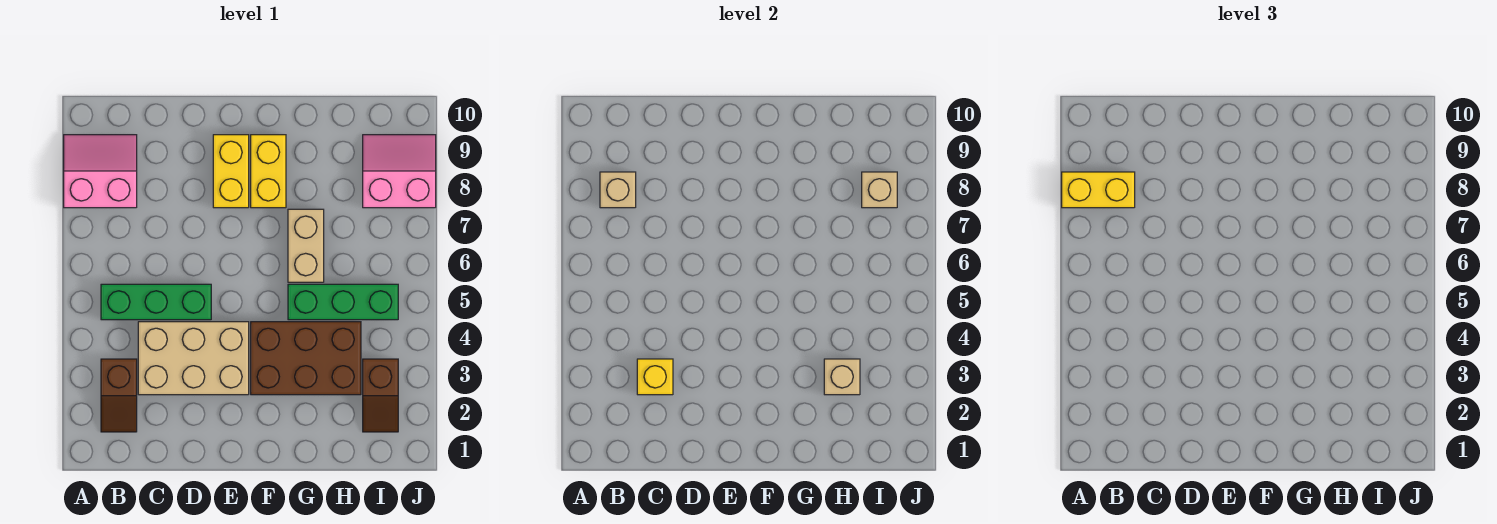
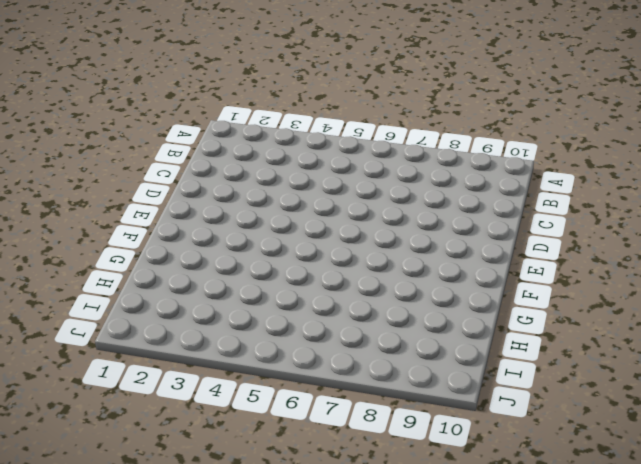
none -> pink 2x2 slope [64,135,137,208]
none -> brown 1x2 slope [101,359,137,432]
none -> green 1x3 brick [101,284,211,320]

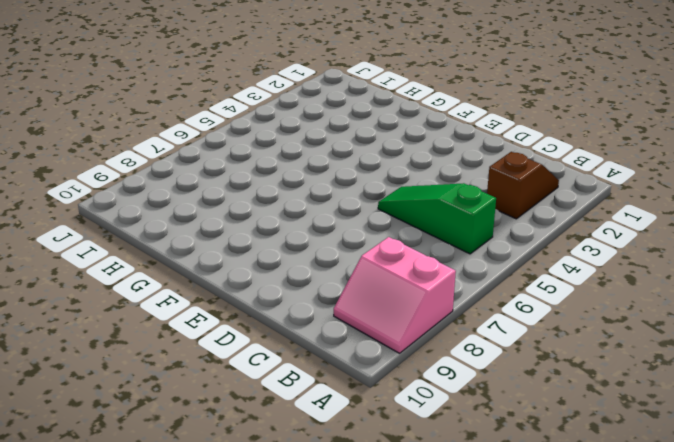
green 1x3 slope [378,183,496,254] -> green 1x3 brick [101,284,211,320]
none -> tan 2x3 brick [138,322,249,395]
none -> yellow 1x2 brick [213,135,249,208]
none -> brown 2x3 brick [251,322,361,395]

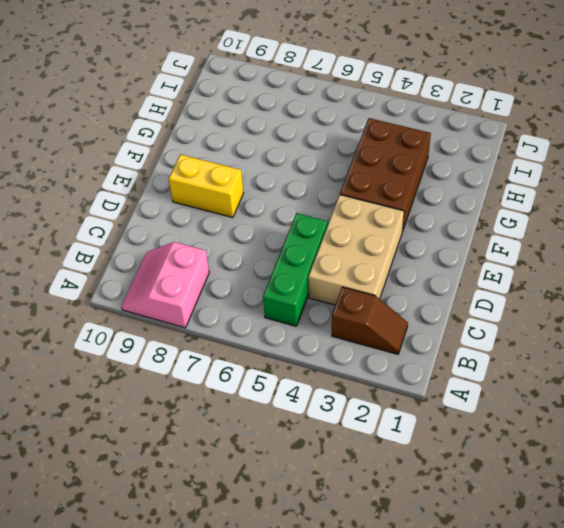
none -> yellow 1x2 brick [251,135,286,208]
none -> green 1x3 brick [288,284,398,320]
none -> tan 1x2 brick [288,209,324,282]

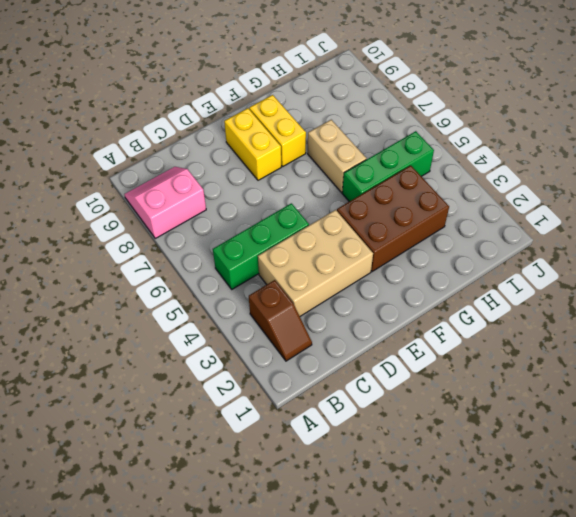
none -> brown 1x2 slope [363,359,398,432]
none -> pink 2x2 slope [363,135,436,208]
none -> tan 1x1 brick [600,172,636,208]

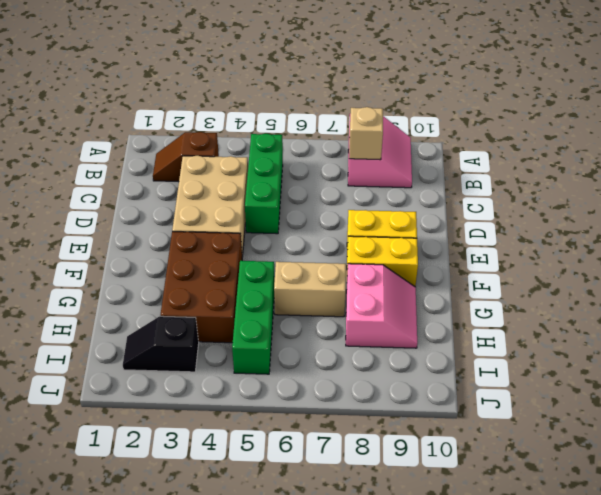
pink 2x2 slope [346,264,417,348] -> pink 2x2 slope moved to [363,135,436,208]
black 1x2 slope [123,316,199,372] -> brown 1x2 slope [363,359,398,432]
none -> yellow 1x1 brick [637,359,673,395]
none -> tan 1x1 brick [824,359,860,395]
none -> tan 1x1 brick [862,172,897,208]

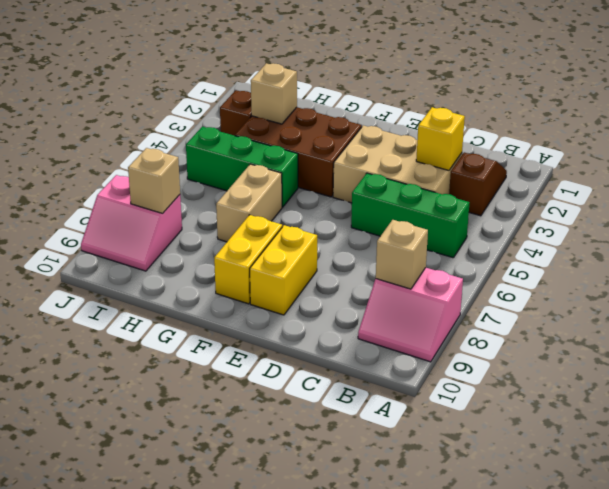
none -> yellow 1x2 brick [1062,172,1135,208]

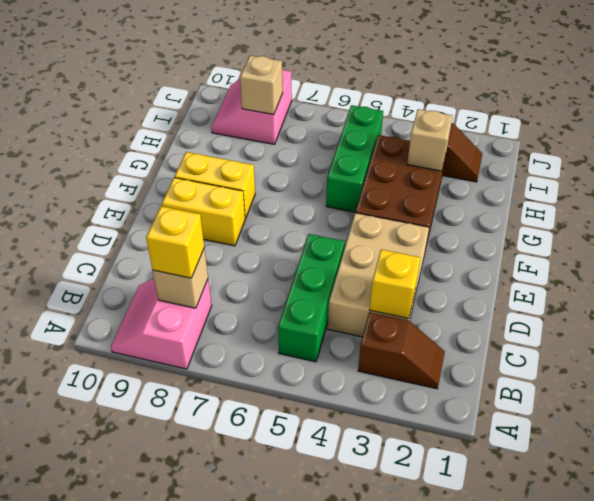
yellow 1x1 brick [146,206,204,278] -> yellow 1x2 brick [1062,172,1135,208]
none -> tan 1x2 brick [288,209,324,282]

